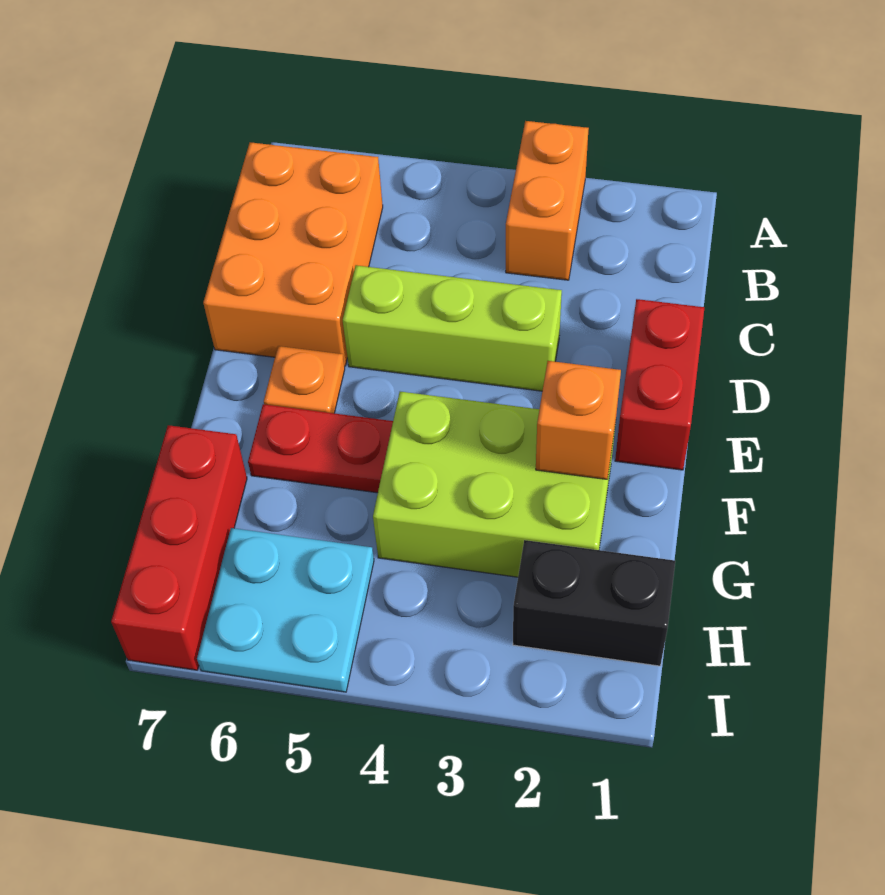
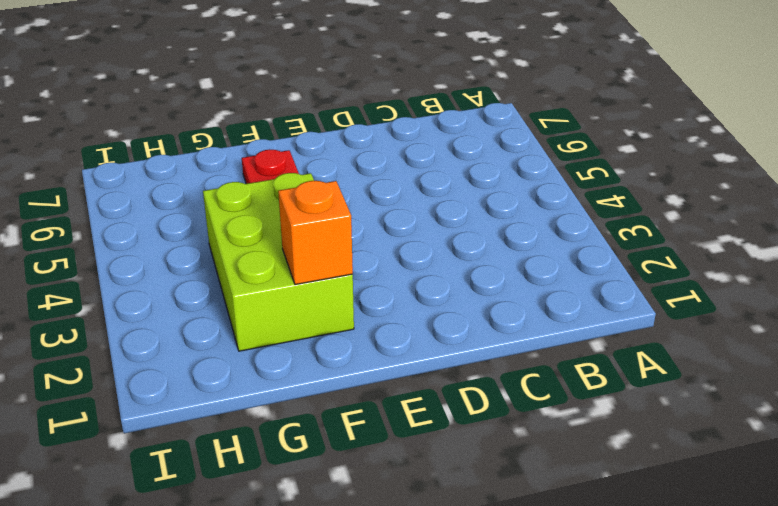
none -> orange 1x2 brick [506,121,589,280]
none -> orange 2x3 brick [203,142,383,366]

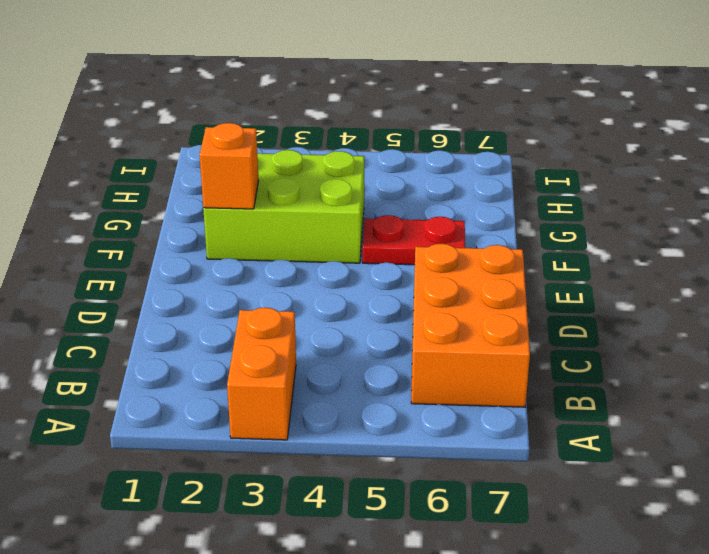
none -> red 1x2 brick [615,299,704,470]
none -> lime 1x3 brick [343,265,562,391]

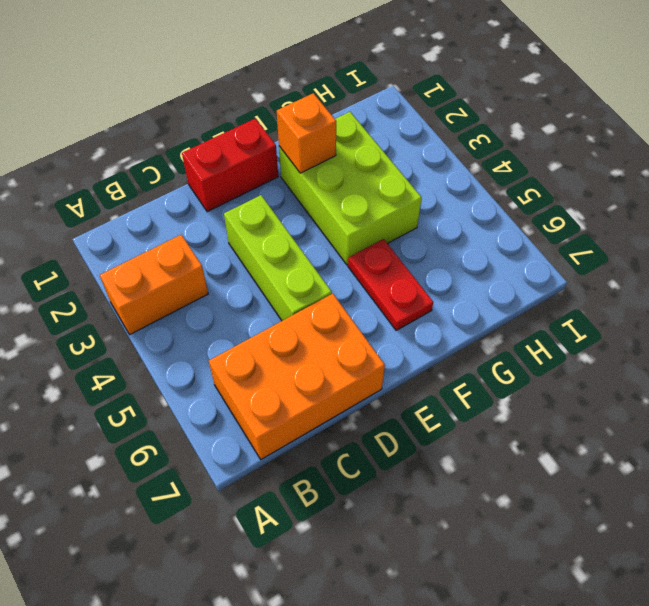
none -> orange 1x1 plate [264,346,345,413]
none -> red 1x3 brick [111,425,247,670]

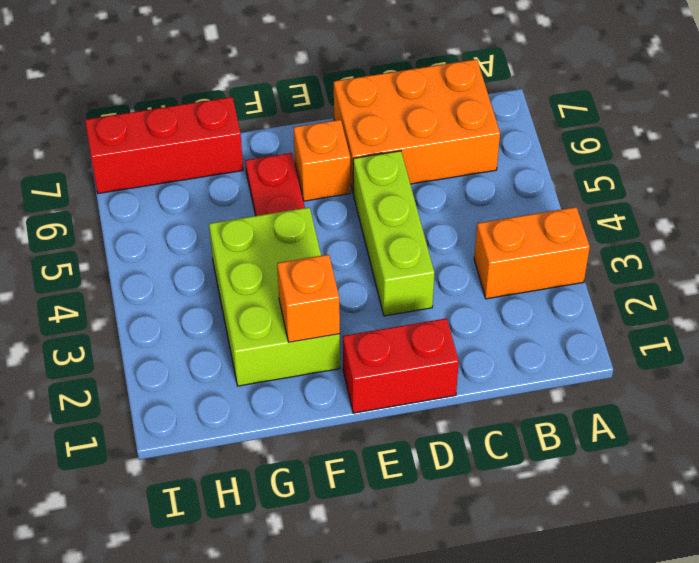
orange 1x1 brick [294,120,350,201] -> orange 1x1 plate [264,346,345,413]
none -> black 1x2 brick [513,540,675,666]
none -> cyan 2x2 plate [197,528,374,692]

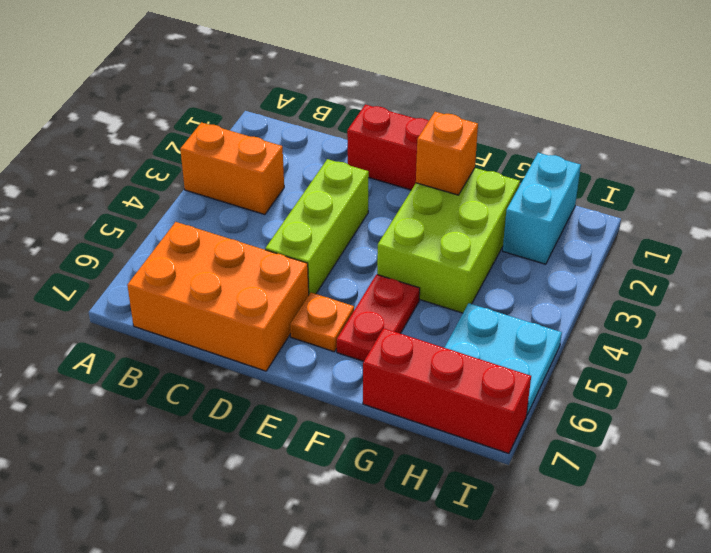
cyan 1x2 brick [503,153,581,264] -> black 1x2 brick [513,540,675,666]

